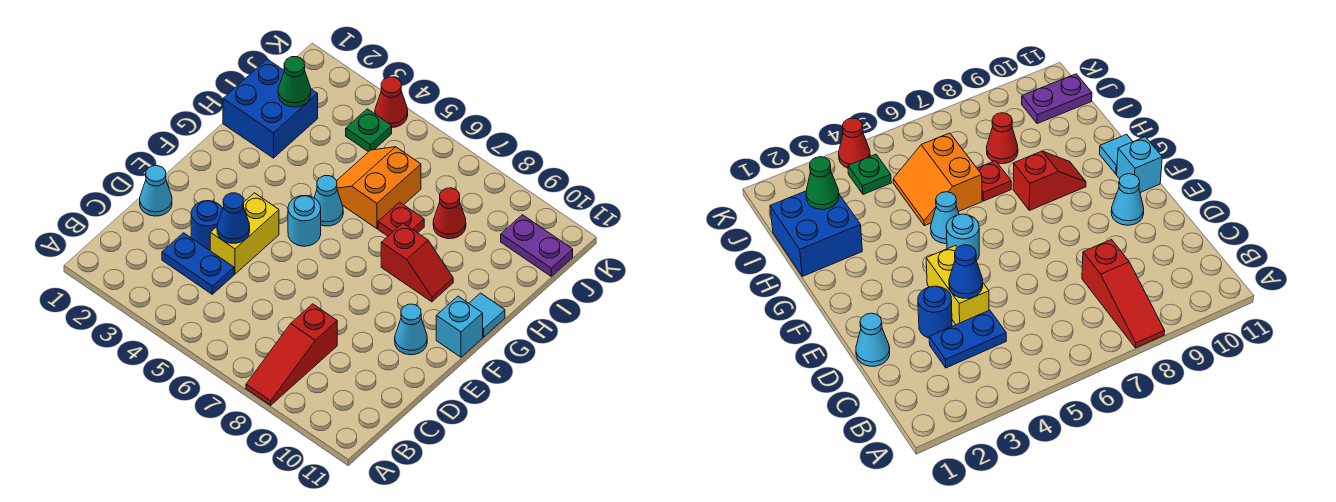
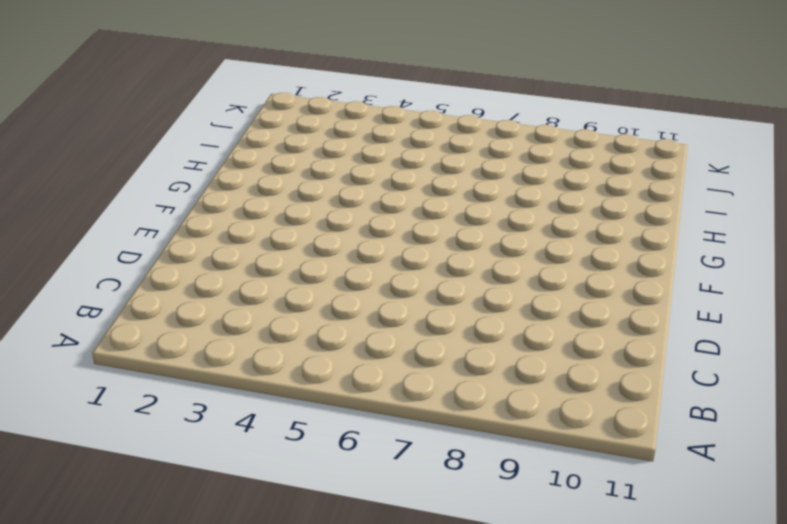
none -> red 1x3 slope [246,304,337,405]
none -> blue 1x2 plate [162,233,234,294]
none -> cyan 1x1 cone [140,166,172,216]

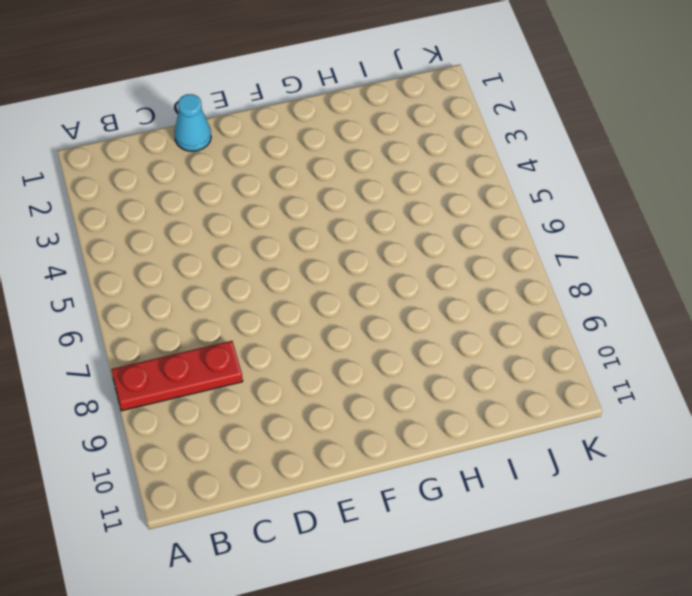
red 1x3 plate [111,341,243,411] -> red 1x3 slope [246,304,337,405]
none -> blue 1x2 plate [162,233,234,294]
none -> blue 1x1 round brick [191,201,222,250]
none -> yellow 1x2 brick [210,193,279,274]

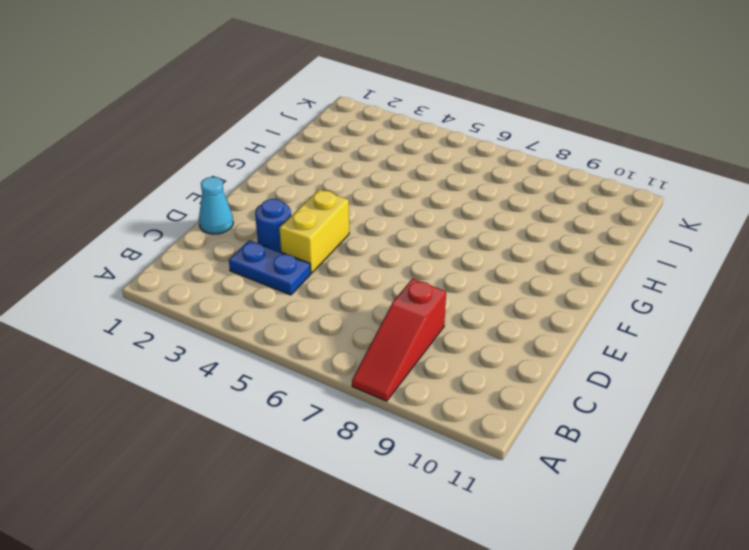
none -> cyan 1x1 cone [395,304,427,355]
none -> cyan 1x1 round brick [288,196,321,246]
none -> cyan 1x1 brick [436,296,483,357]

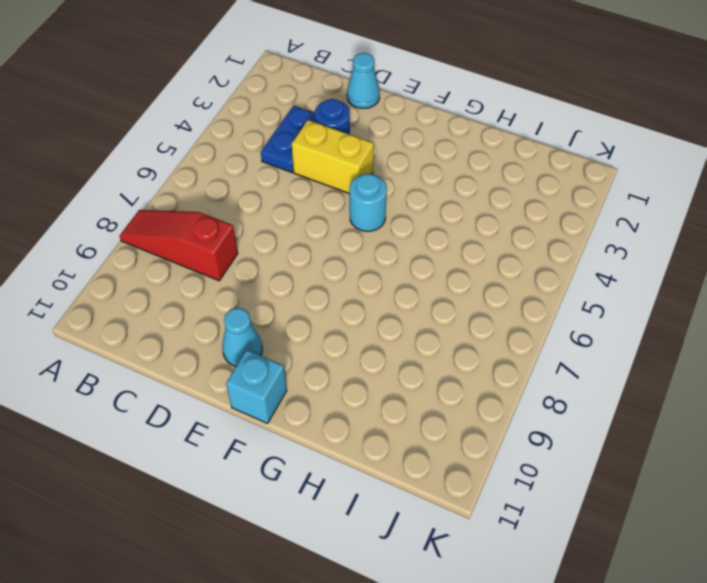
none -> cyan 1x1 cone [314,176,343,226]
none -> red 1x2 slope [381,223,453,302]
none -> cyan 1x1 tile [469,293,505,337]

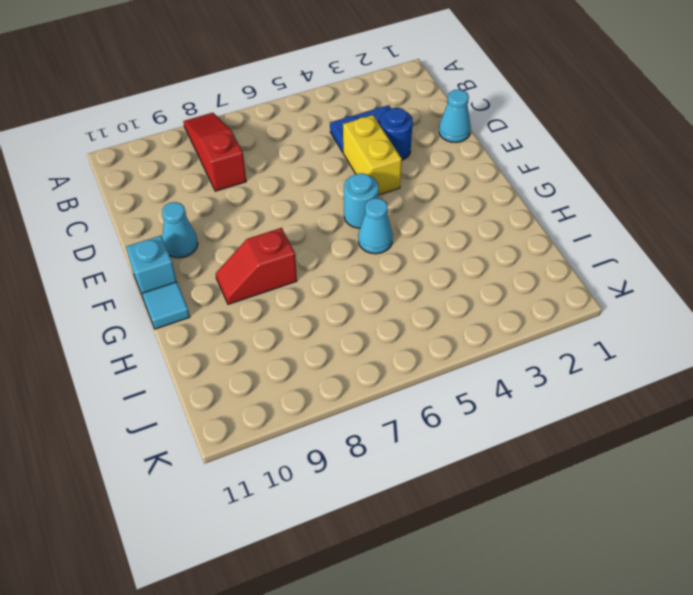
none -> blue 2x2 brick [223,59,318,158]
none -> orange 2x2 slope [337,147,421,229]
none -> red 1x1 plate [378,202,424,236]

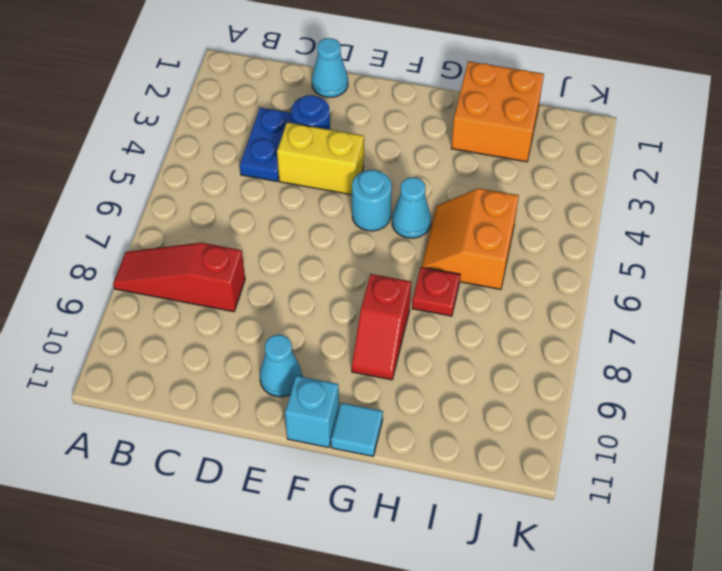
orange 2x2 brick [451,61,544,162] -> blue 2x2 brick [223,59,318,158]
orange 2x2 slope [422,188,519,289] -> orange 2x2 slope turned to [337,147,421,229]
none -> red 1x1 cone [433,188,466,239]
none -> green 1x1 plate [346,109,392,152]
none -> purple 1x2 plate [501,215,573,276]

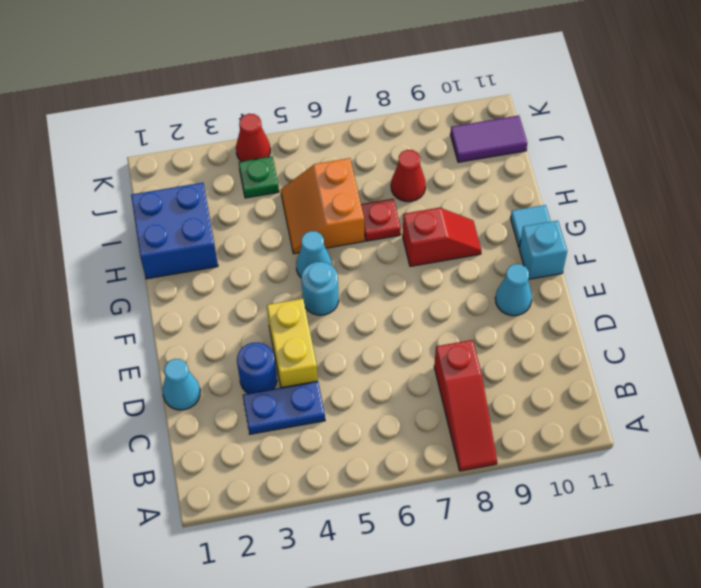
purple 1x2 tile [450,116,527,162] -> purple 1x2 plate [501,215,573,276]
none -> blue 1x1 cone [217,193,250,243]
none -> green 1x1 cone [278,57,311,107]

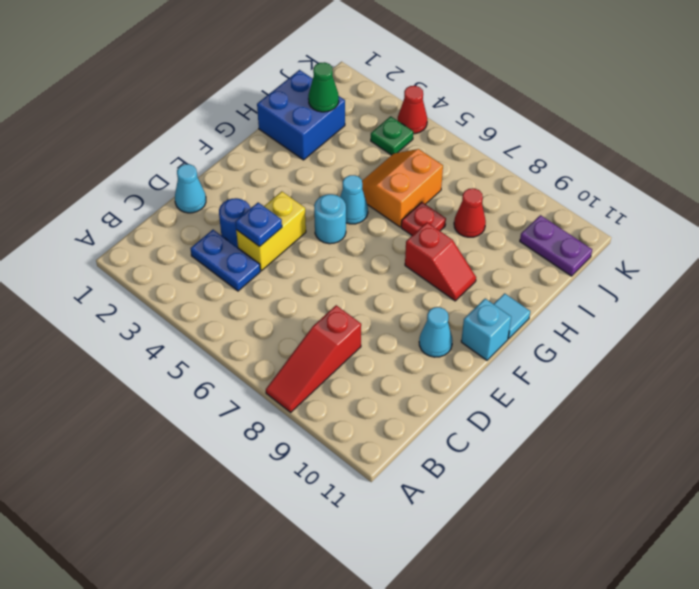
blue 1x1 plate [235,203,282,247] -> blue 1x1 cone [217,193,250,243]

